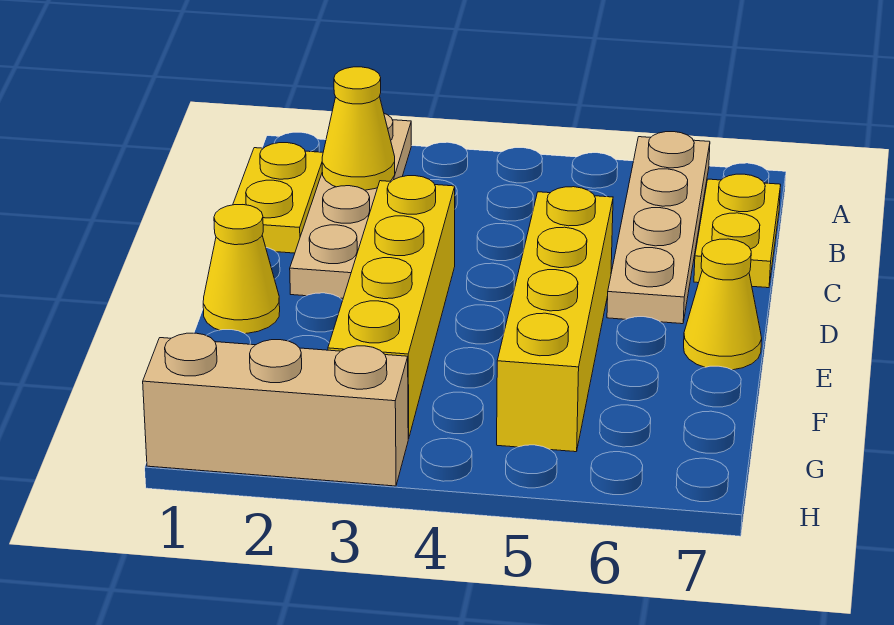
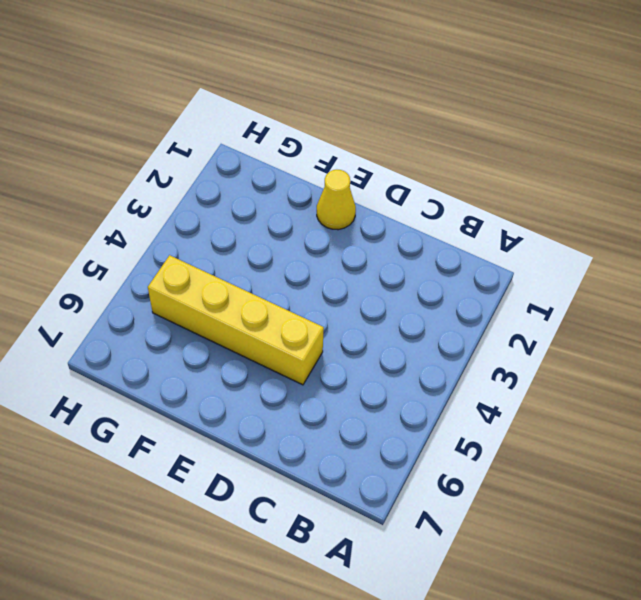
none -> tan 1x4 plate [290,114,411,298]
none -> tan 1x4 plate [607,132,710,324]

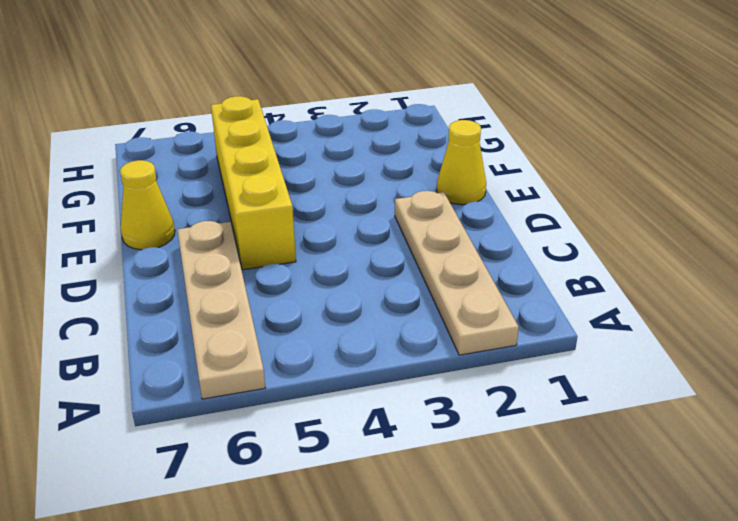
none -> yellow 1x2 plate [233,143,323,253]
none -> yellow 1x2 plate [694,174,781,288]

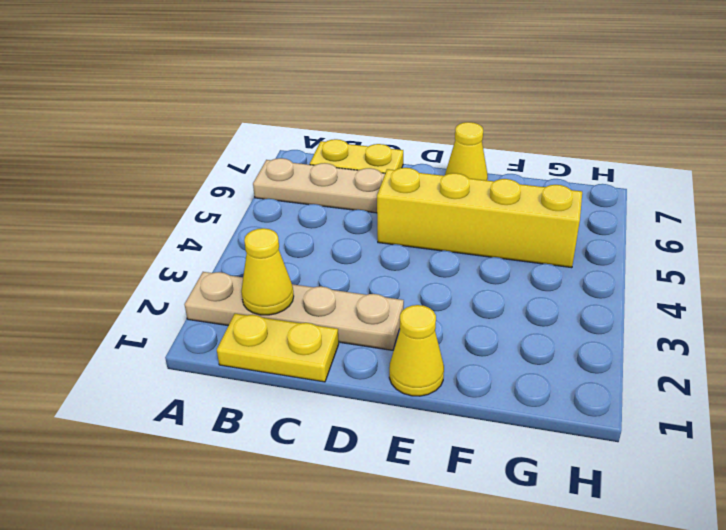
none -> yellow 1x4 brick [328,176,455,439]
none -> tan 1x3 brick [143,333,408,486]

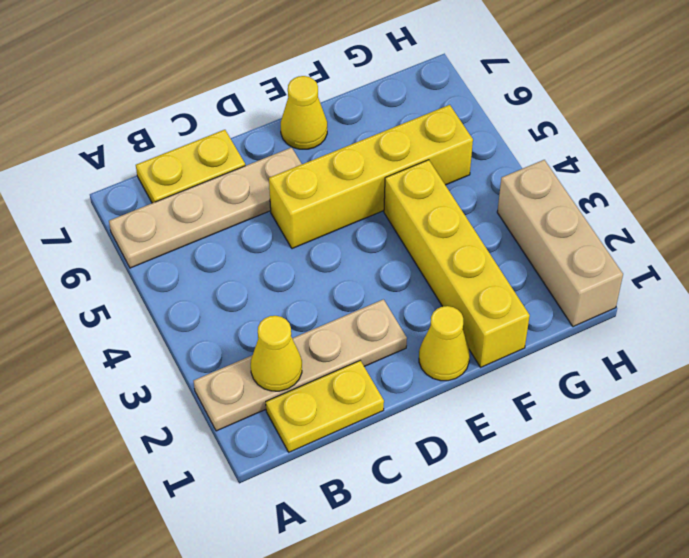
yellow 1x4 brick [384,160,530,367] -> yellow 1x4 brick turned to [328,176,455,439]

